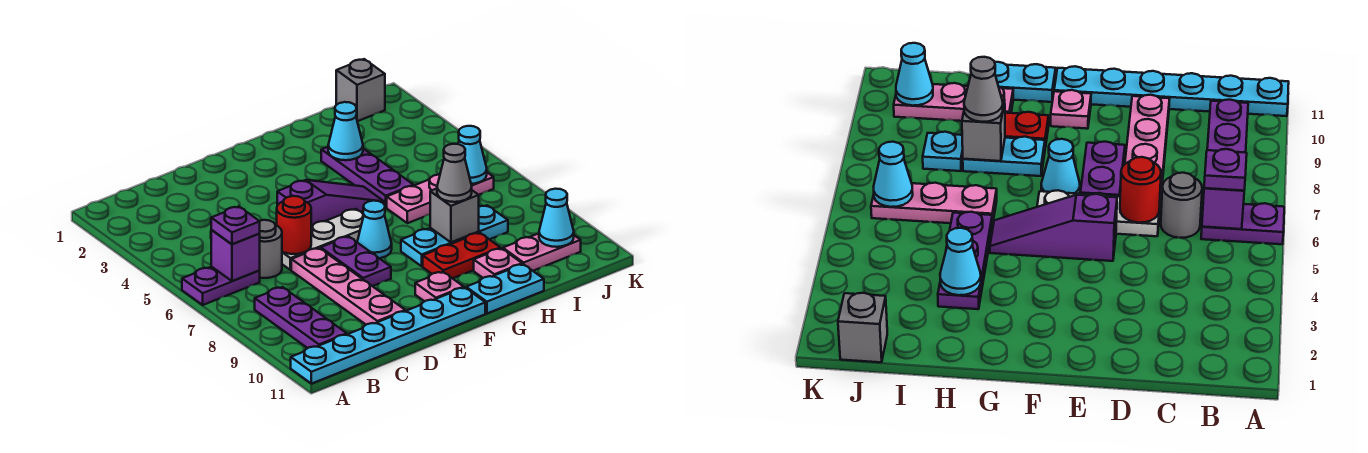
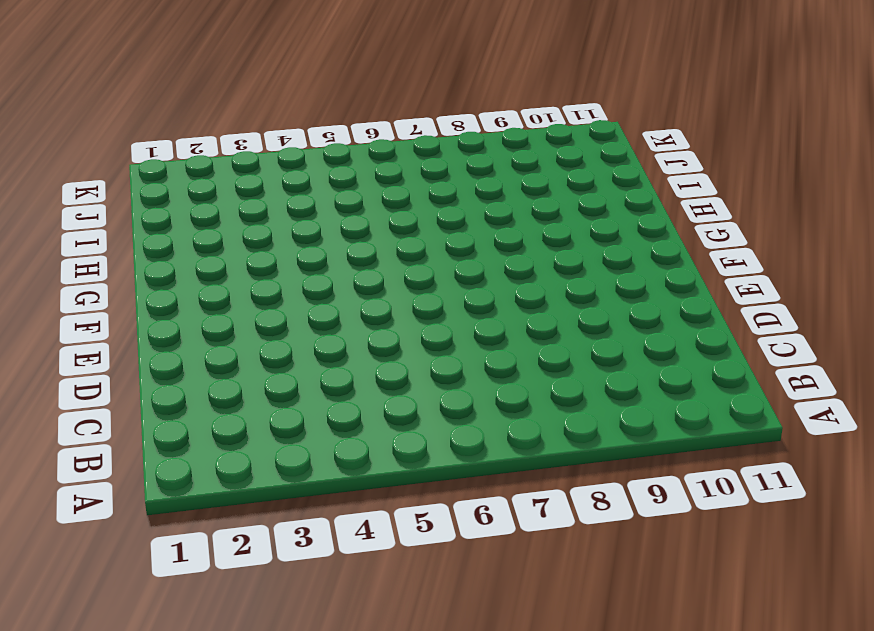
none -> purple 1x2 plate [182,267,260,305]
none -> cyan 1x6 plate [291,287,485,384]
none -> purple 1x3 plate [255,287,347,348]

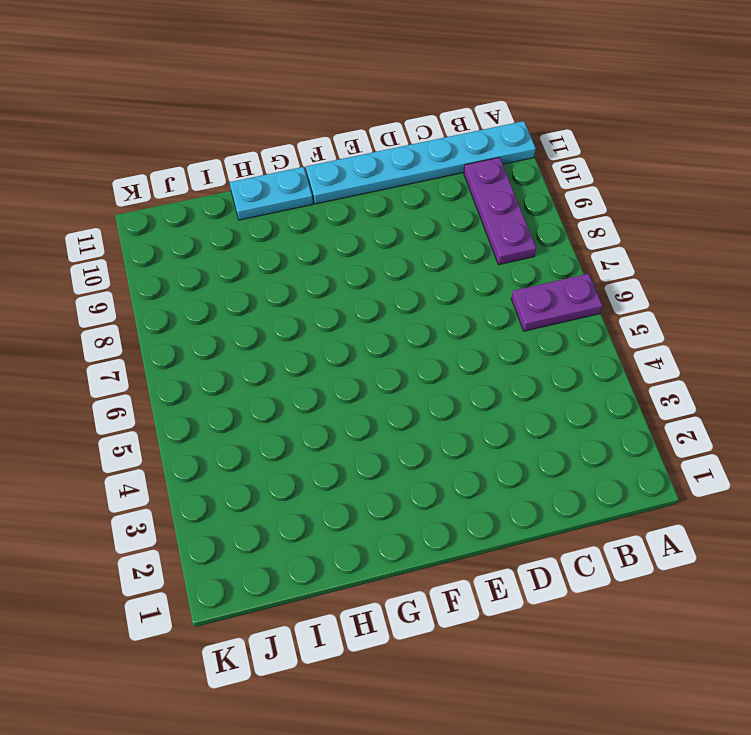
none -> grey 1x1 round brick [259,220,282,278]
none -> white 1x3 plate [282,209,364,270]
none -> pink 1x4 plate [291,248,405,325]

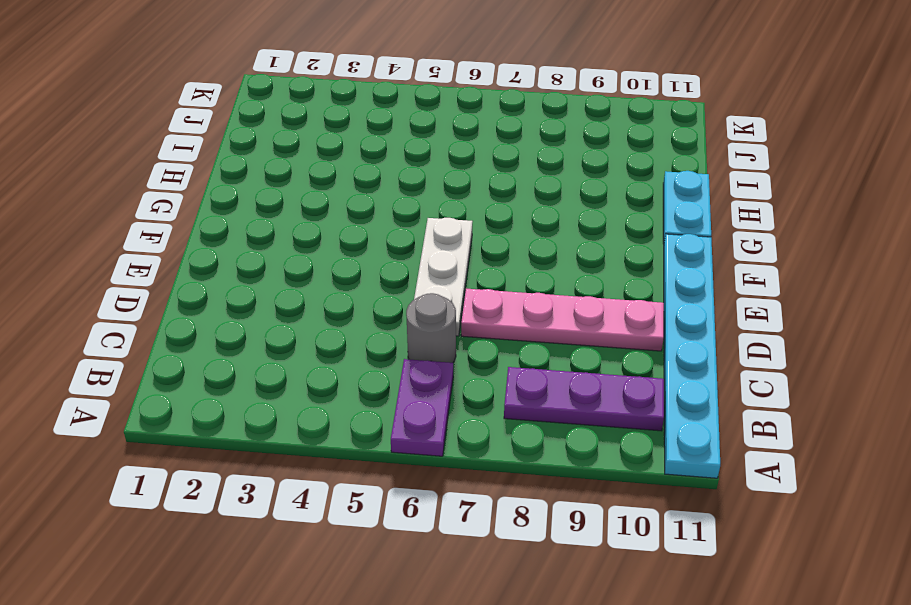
none -> purple 1x3 slope [277,180,384,227]
none -> purple 1x2 plate [321,236,391,286]
none -> cyan 1x1 cone [357,201,392,258]

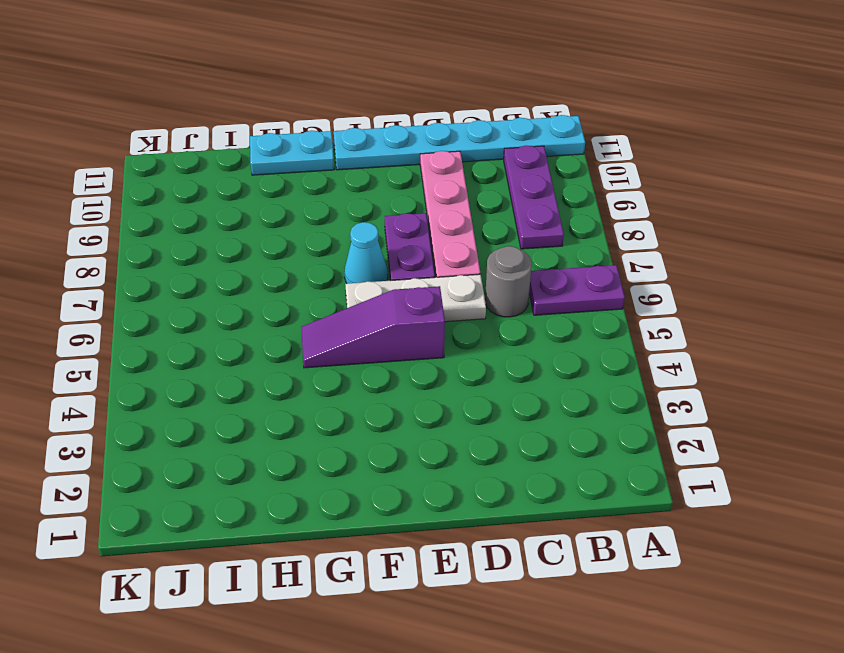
none -> pink 1x1 plate [415,272,464,301]
none -> cyan 1x2 plate [401,228,479,266]
none -> red 1x2 plate [423,233,500,278]

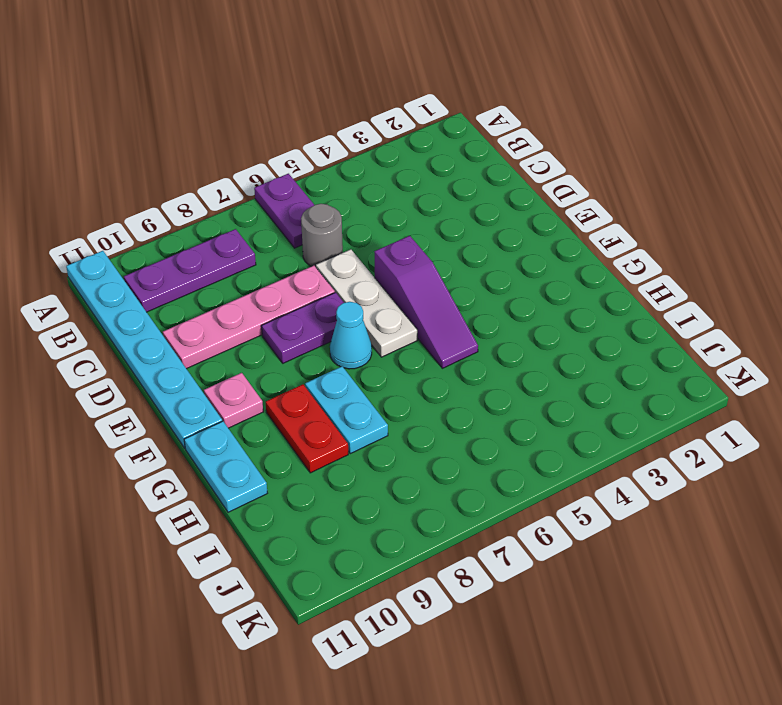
none -> purple 1x3 plate [321,147,413,207]
none -> pink 1x3 plate [387,172,494,223]
none -> pink 1x1 plate [474,248,522,278]

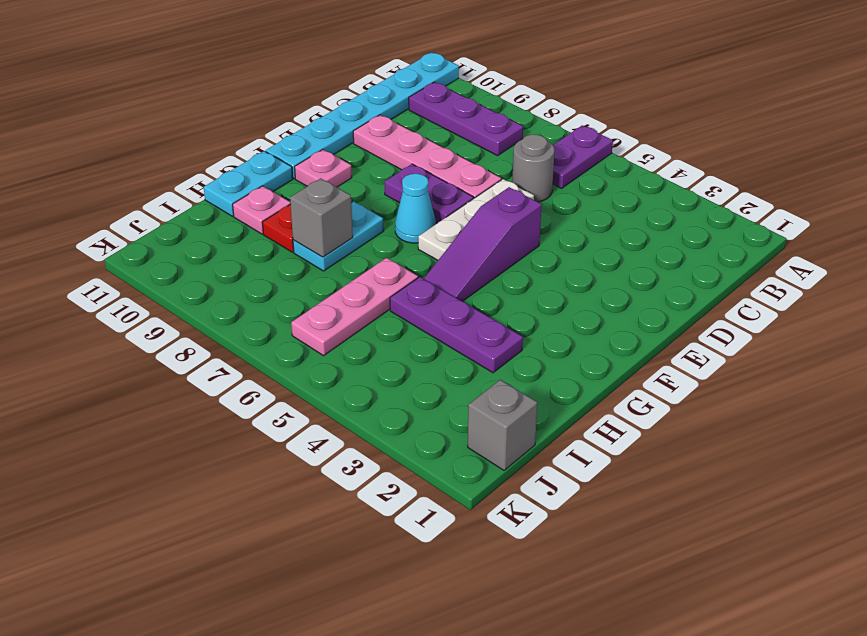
none -> cyan 1x1 plate [479,205,508,239]
none -> pink 1x2 plate [503,233,581,271]
none -> purple 1x1 brick [211,230,260,281]

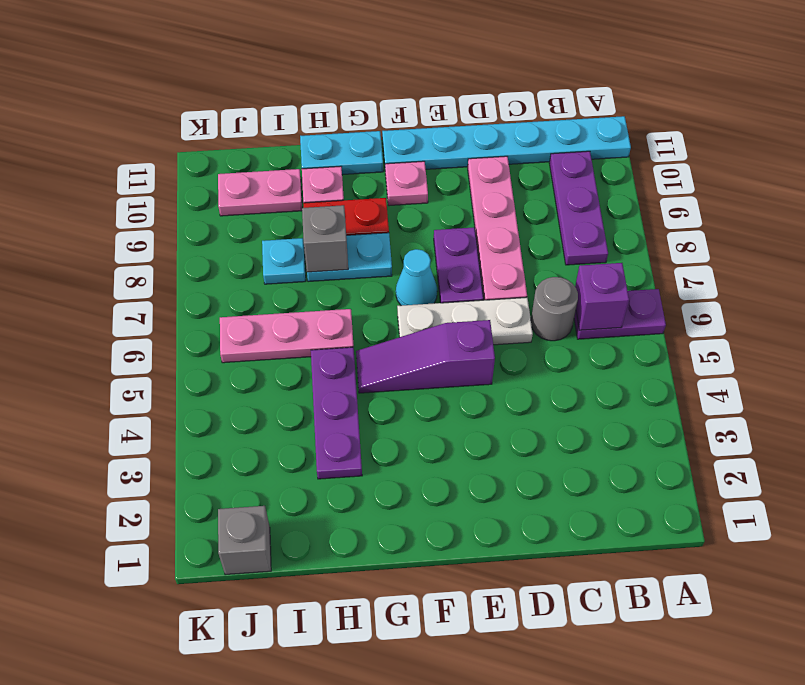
none -> red 1x1 round brick [277,196,311,254]
none -> cyan 1x1 cone [328,102,363,160]
none -> cyan 1x1 cone [458,126,487,184]

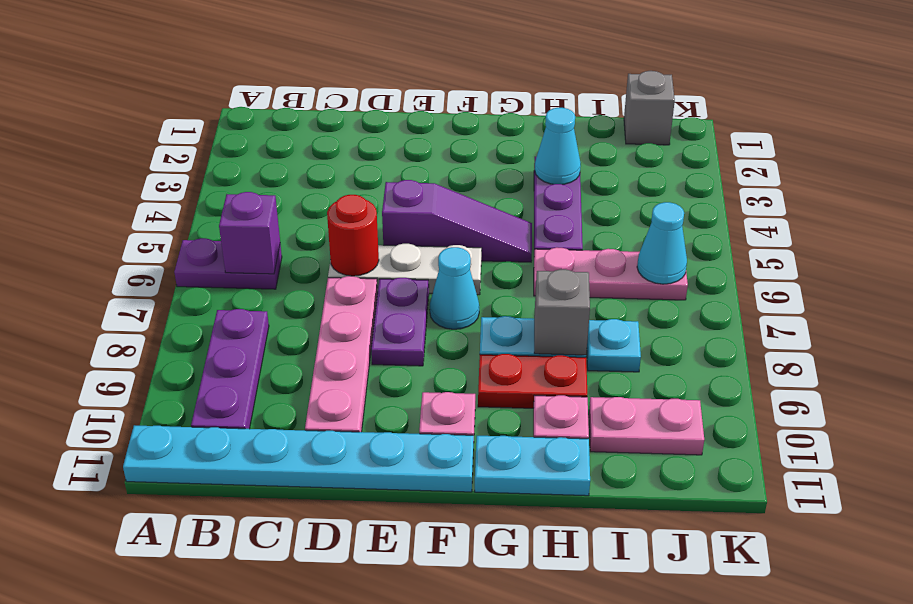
none -> grey 1x1 round brick [259,220,282,278]
none -> cyan 1x1 cone [539,189,574,247]
none -> purple 1x1 plate [211,206,260,244]

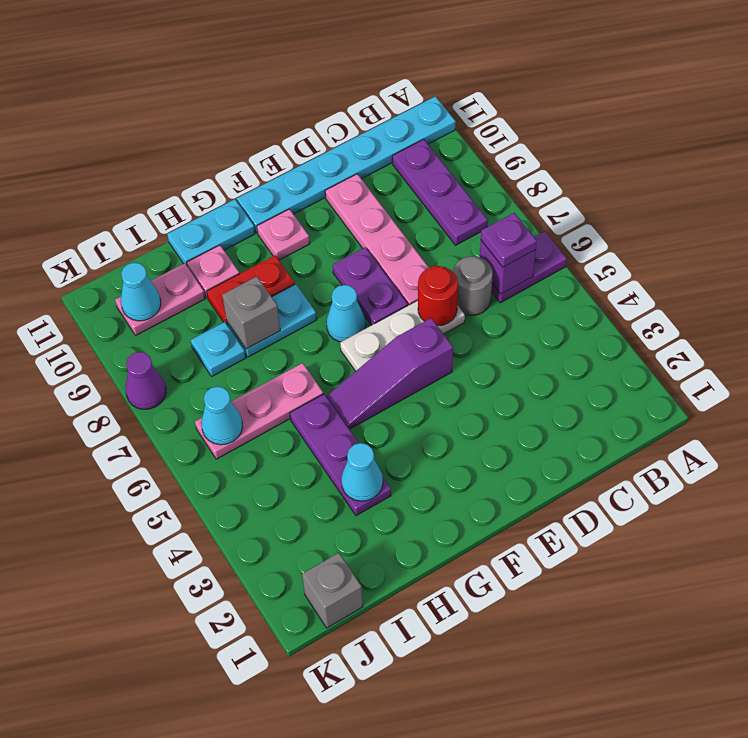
purple 1x1 cone [126,352,166,409] -> none
none -> grey 1x1 cone [437,144,472,202]

